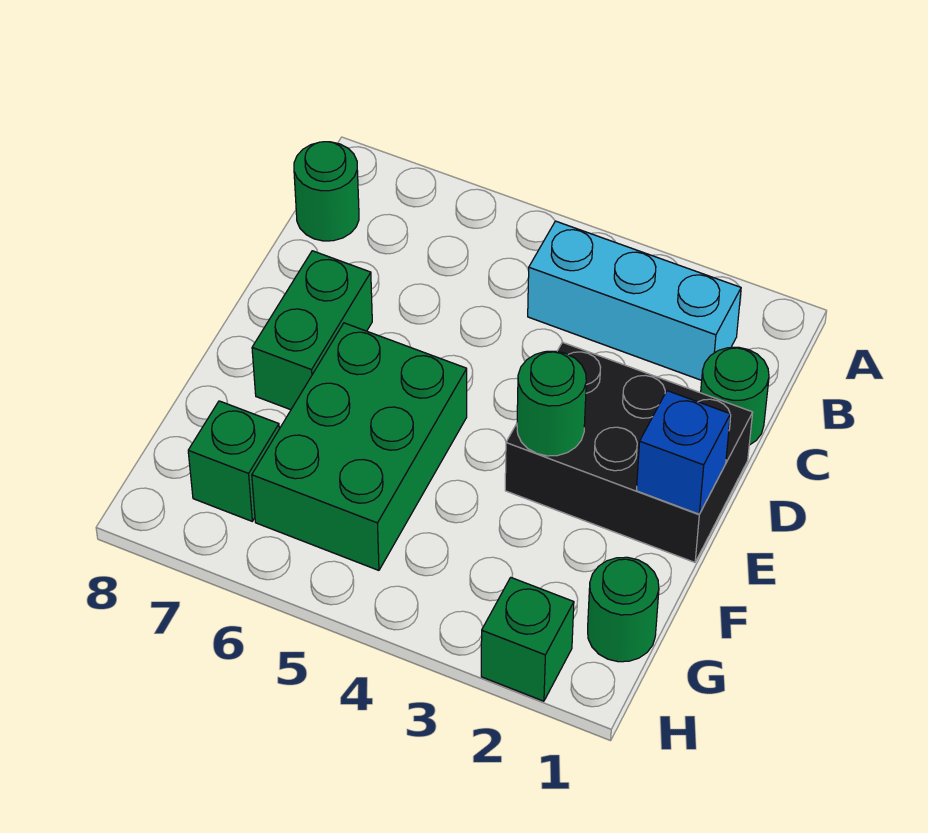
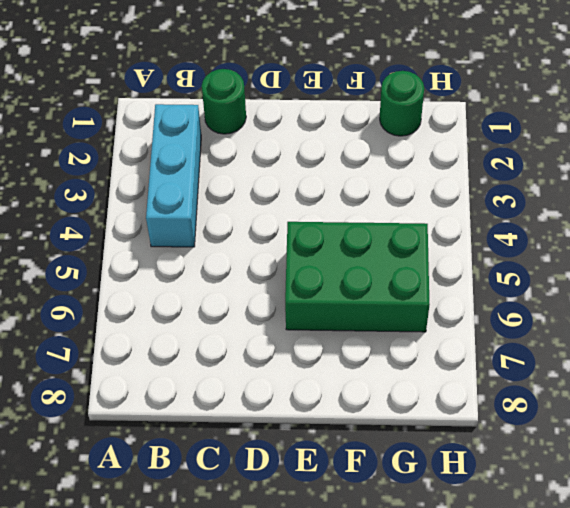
none -> green 1x1 round brick [294,142,359,241]
none -> black 2x3 brick [505,342,753,562]

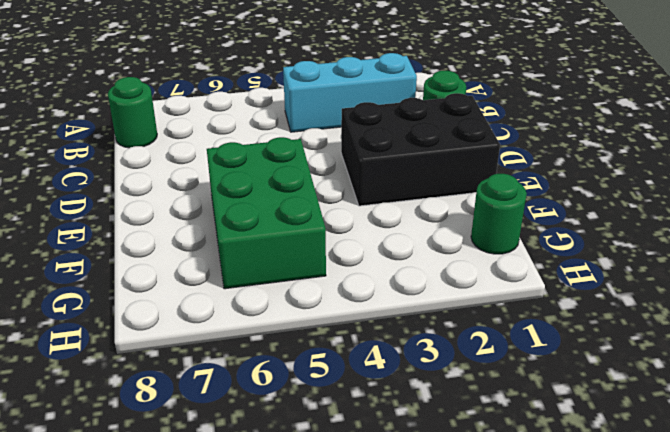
none -> green 1x2 brick [252,251,372,410]
none -> green 1x1 brick [188,401,279,521]

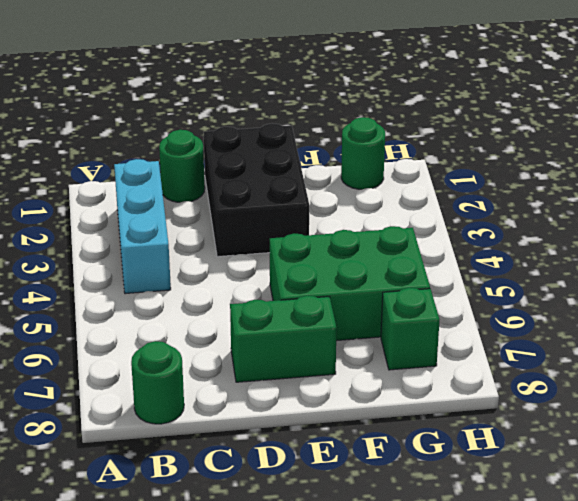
none -> green 1x1 brick [481,578,574,701]
none -> blue 1x1 brick [636,391,730,514]

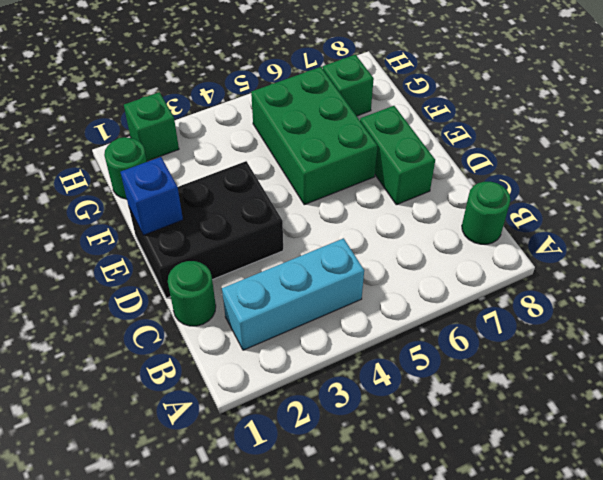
none -> green 1x1 round brick [517,351,586,456]

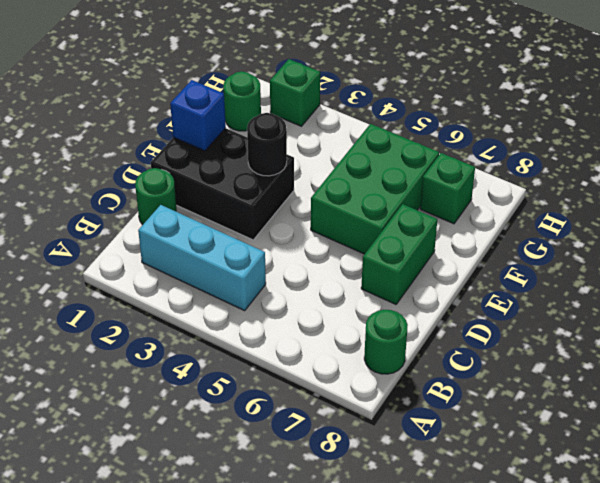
black 1x1 round brick [247,113,287,176] -> green 1x1 round brick [517,351,586,456]

